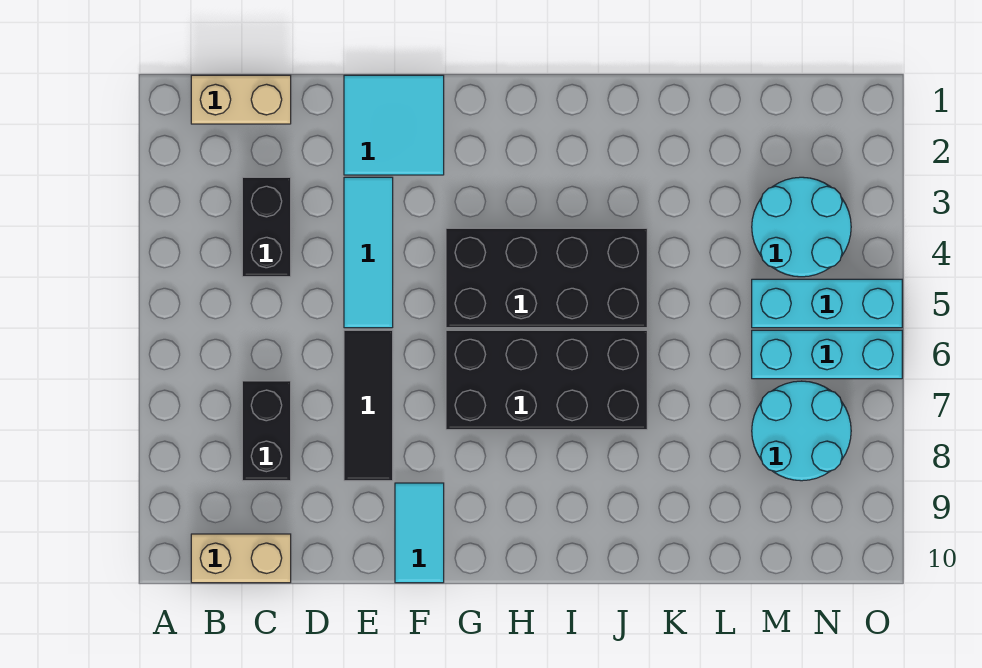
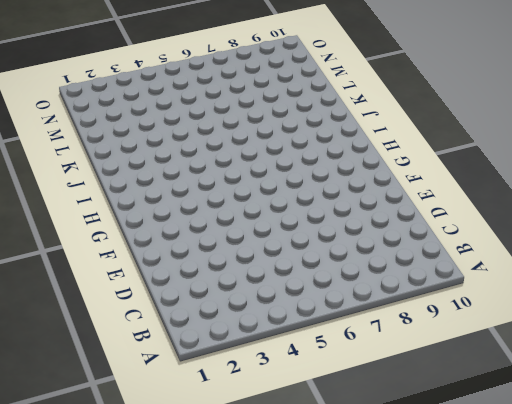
none -> tan 1x2 brick [191,75,291,124]
none -> tan 1x2 brick [191,534,291,583]
none -> black 1x2 brick [242,177,291,277]

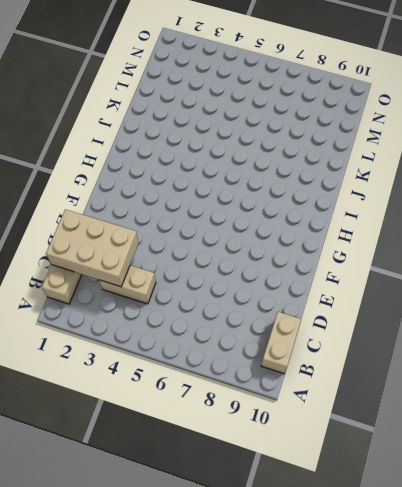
tan 2x3 brick [46,209,139,287] -> none
tan 1x2 brick [99,265,156,304] -> black 1x2 brick [242,177,291,277]
none -> black 1x2 brick [242,381,291,481]
none -> cyan 2x2 tile [344,75,444,175]
none -> cyan 1x3 tile [344,177,393,328]

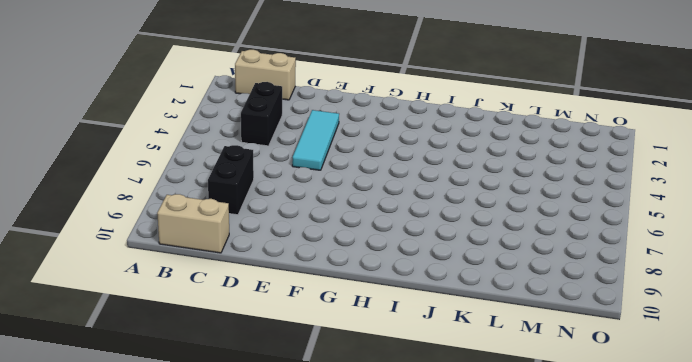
none -> cyan 2x2 tile [344,75,444,175]
none -> black 1x3 tile [344,330,393,481]
none -> cyan 1x2 tile [395,483,444,583]

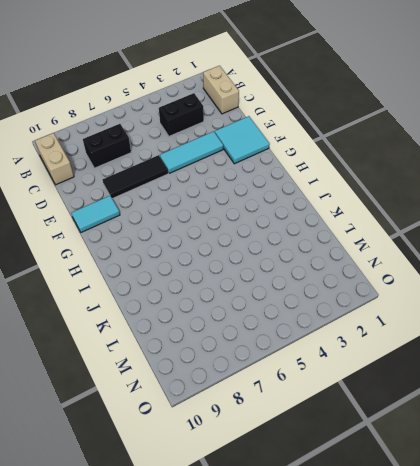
none -> black 2x4 brick [446,228,647,328]
none -> black 2x4 brick [446,330,647,430]
none -> cyan 2x2 round brick [752,177,851,277]

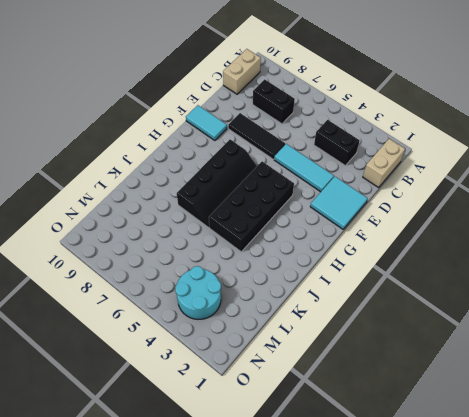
black 2x4 slope [177,139,257,228] -> black 2x4 brick [446,330,647,430]
none -> cyan 1x3 brick [752,279,902,328]
none -> cyan 1x3 brick [752,330,902,379]
none -> cyan 2x2 round brick [752,381,851,481]

